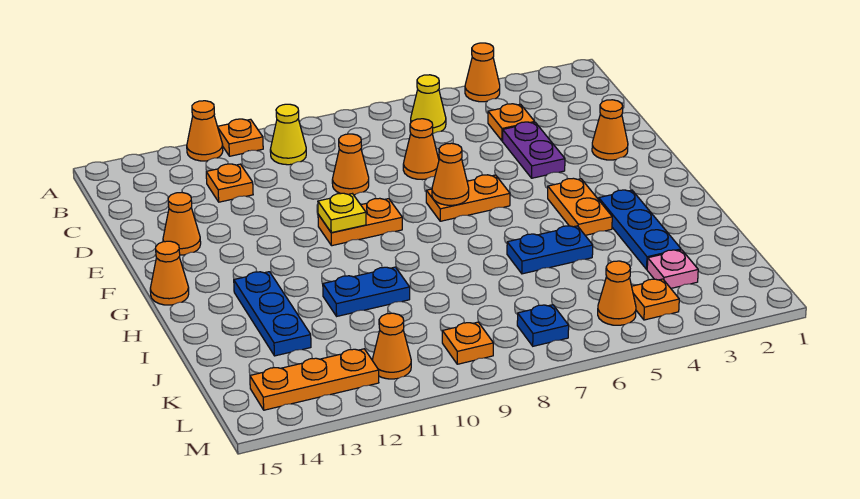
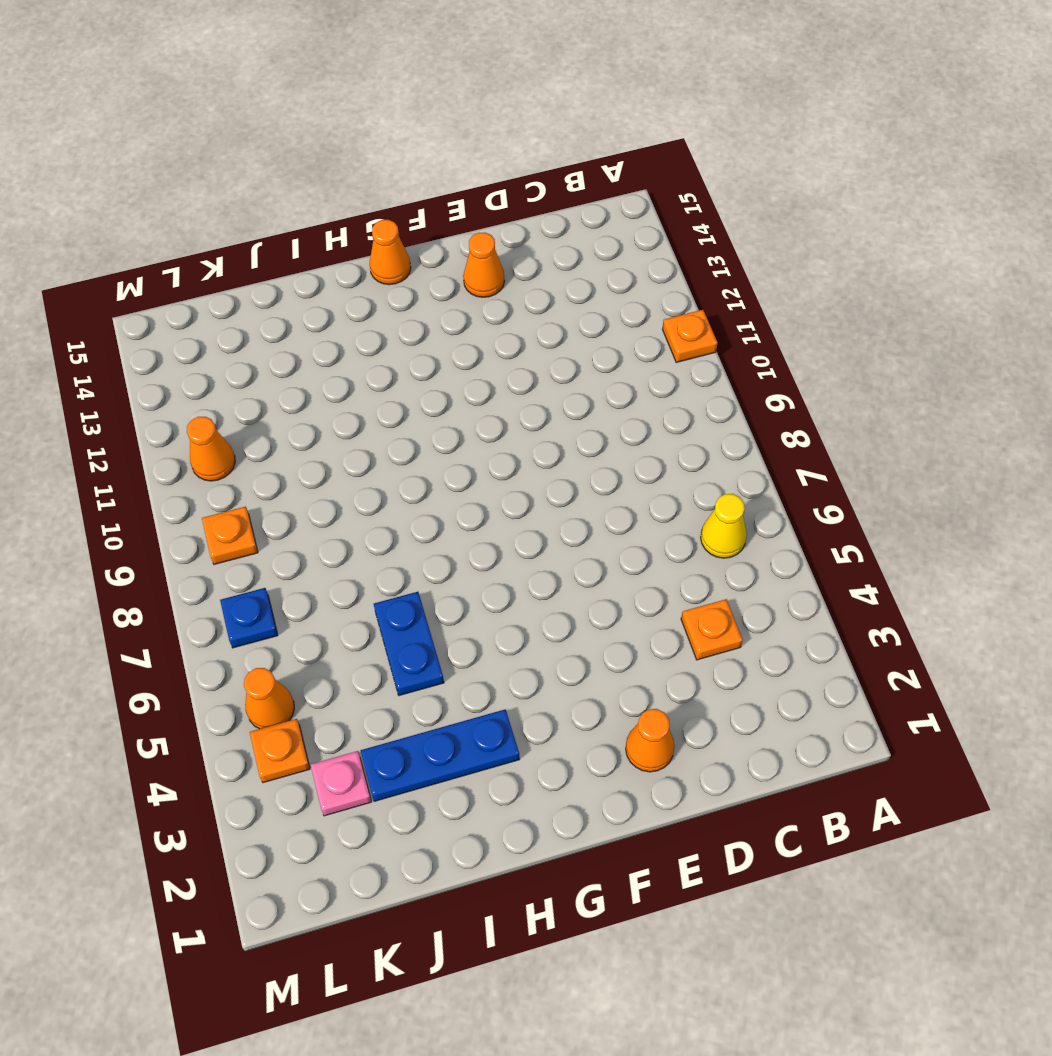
none -> orange 1x1 cone [465,43,500,102]
none -> orange 1x1 cone [187,101,223,161]
none -> yellow 1x1 cone [270,104,306,165]

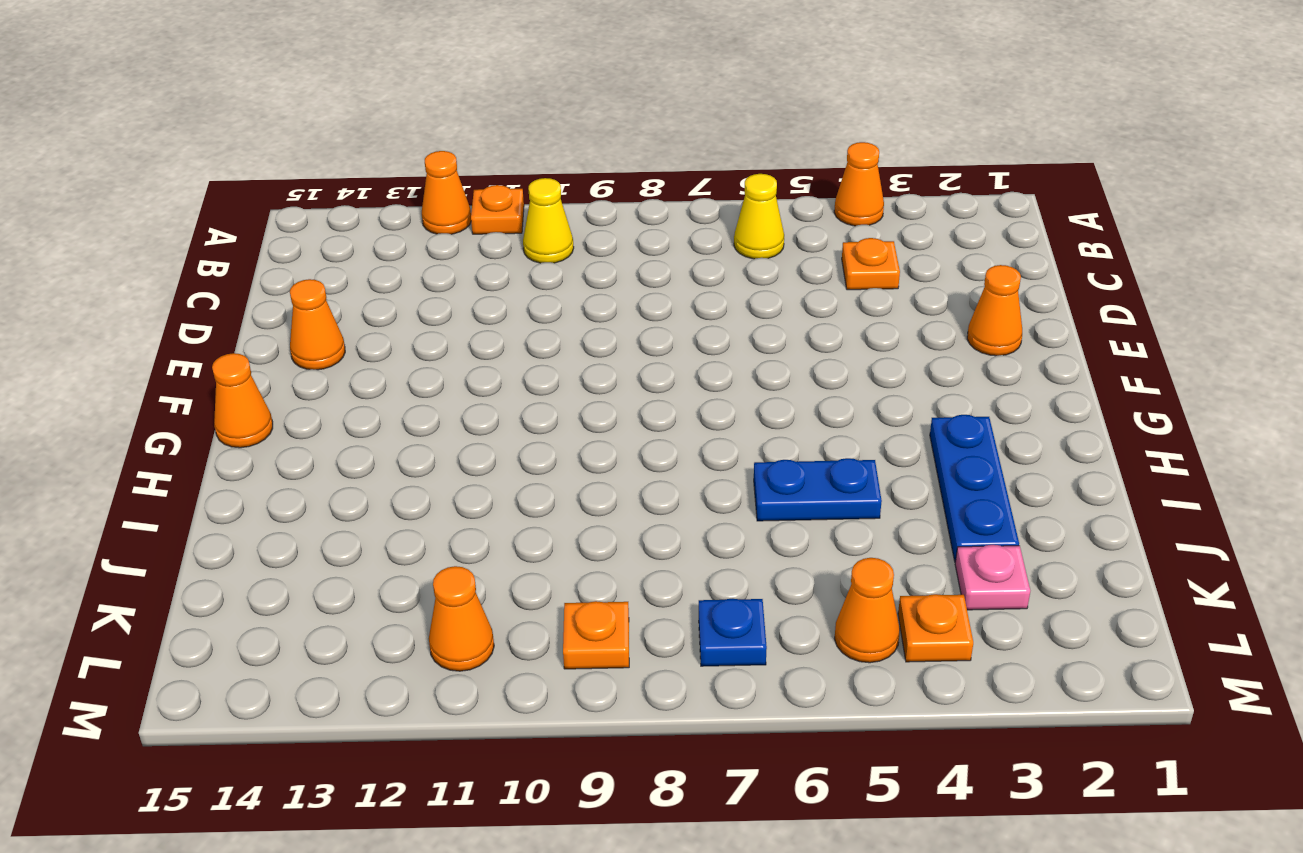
none -> orange 1x1 plate [206,164,253,202]
none -> purple 1x2 plate [503,122,565,178]
none -> orange 1x1 cone [403,119,439,180]

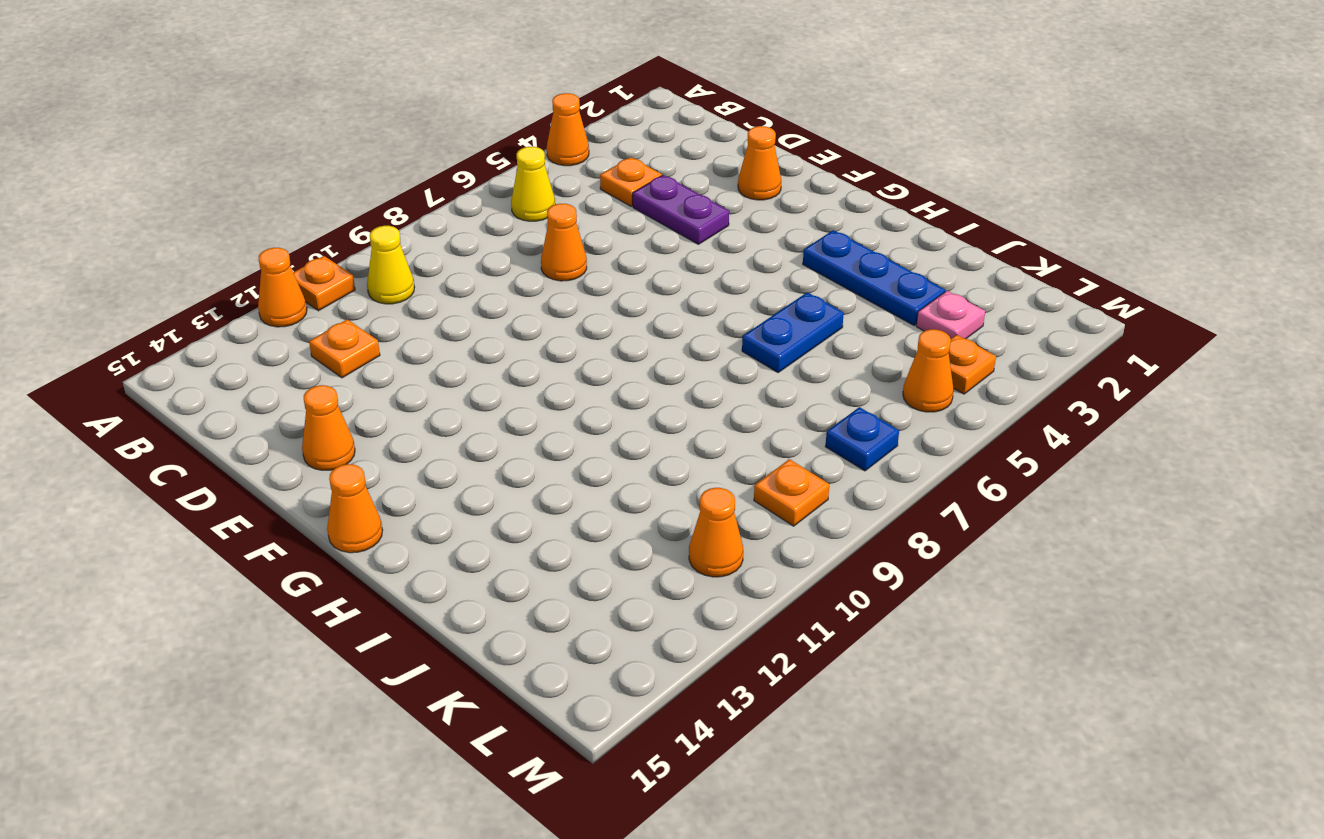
none -> orange 1x1 cone [332,134,369,195]
none -> orange 1x2 plate [426,175,510,221]
none -> orange 1x2 plate [318,198,402,246]

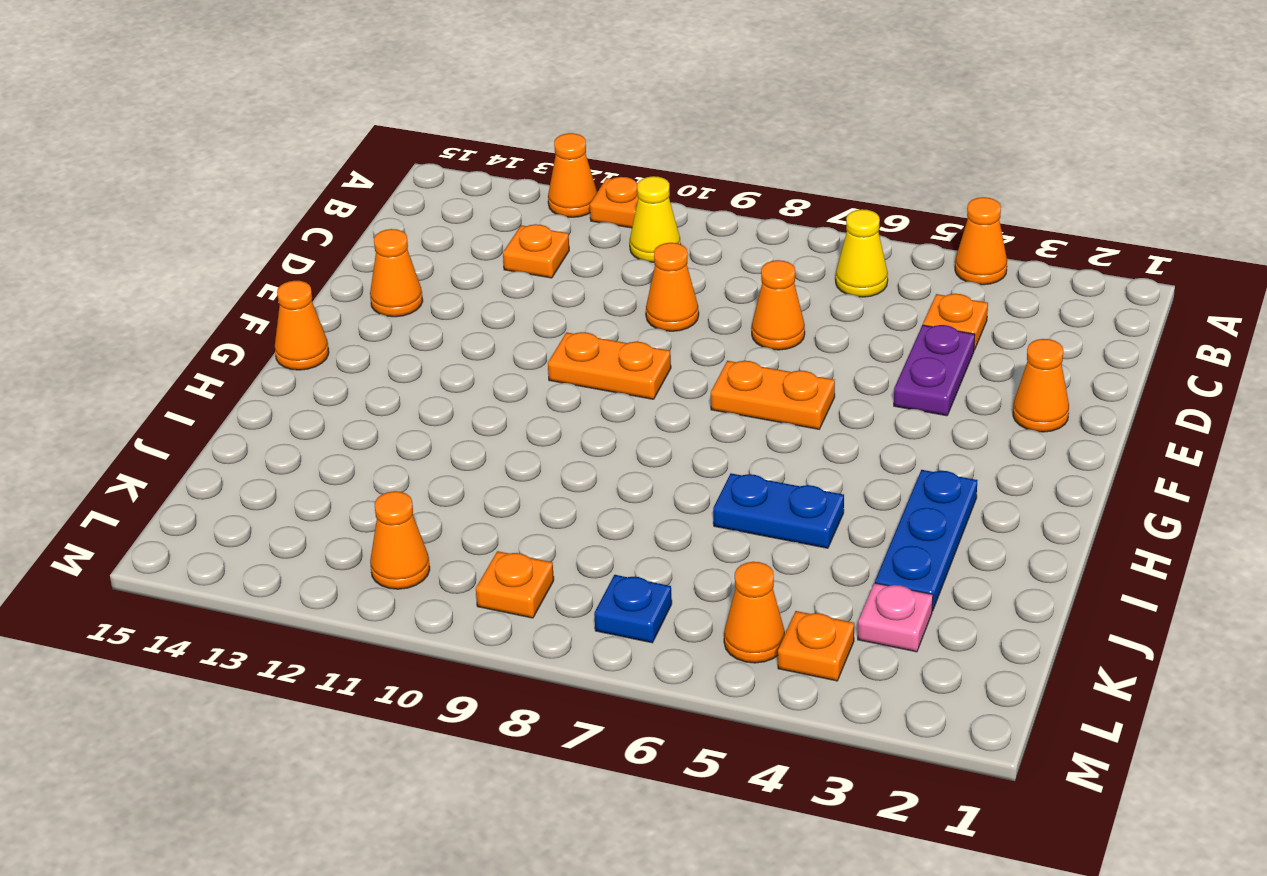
none -> orange 1x2 plate [548,178,612,235]
none -> blue 1x3 plate [234,272,311,356]
none -> blue 1x2 plate [323,267,410,316]

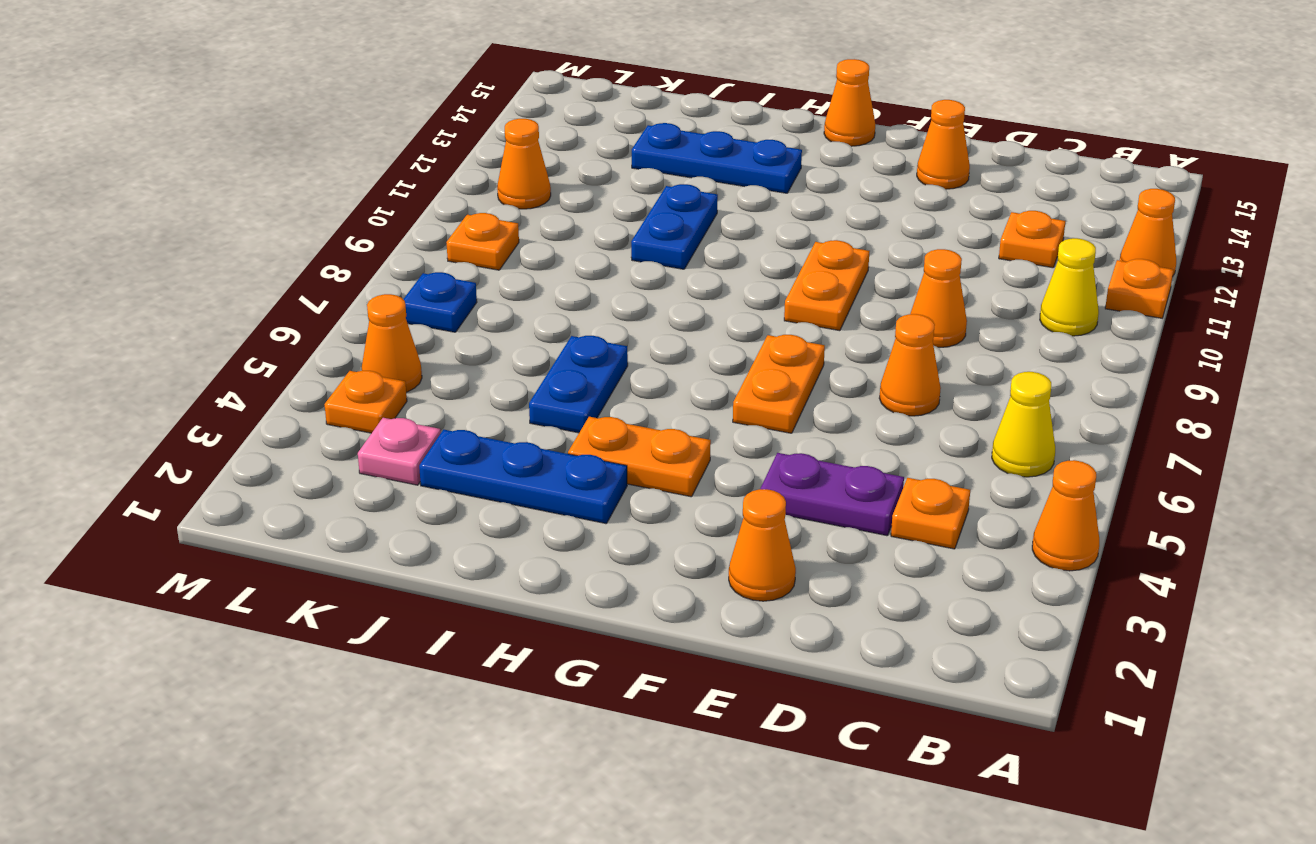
none -> orange 1x3 plate [250,349,379,410]
none -> orange 1x1 cone [432,143,469,205]
none -> yellow 1x1 plate [318,193,366,233]

